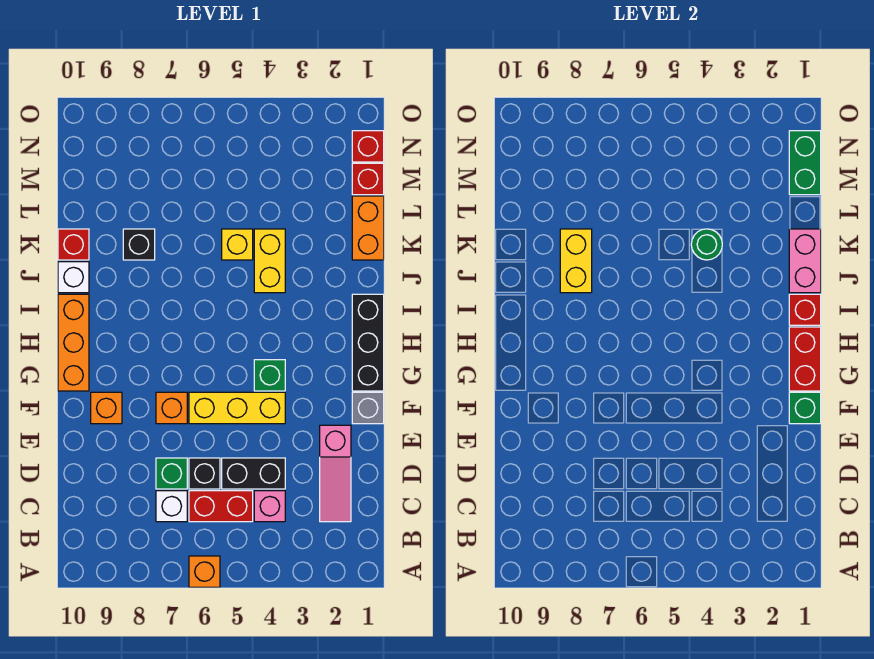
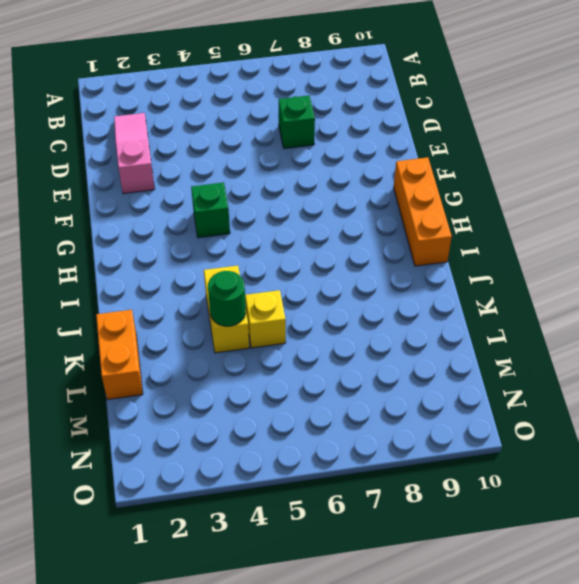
none -> orange 1x1 brick [189,556,220,587]
none -> pink 1x1 brick [254,491,285,522]
none -> red 1x2 brick [189,491,253,522]
none -> white 1x1 brick [156,491,187,522]

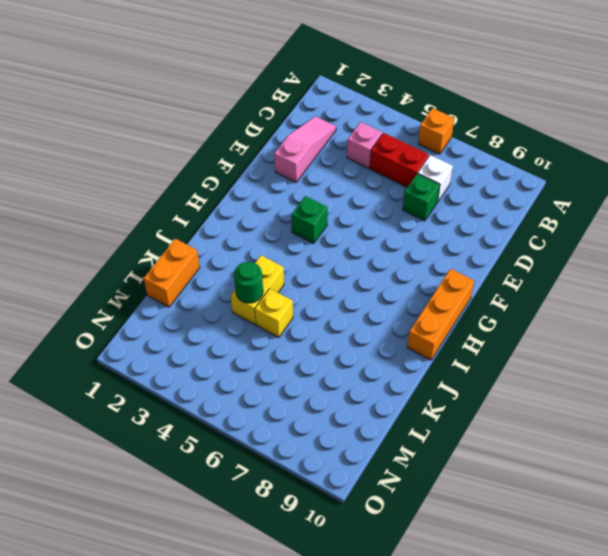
none -> black 1x2 brick [222,458,285,489]
none -> black 1x1 brick [189,458,220,489]
none -> grey 1x1 brick [352,392,384,424]
none -> yellow 1x3 brick [189,392,285,424]

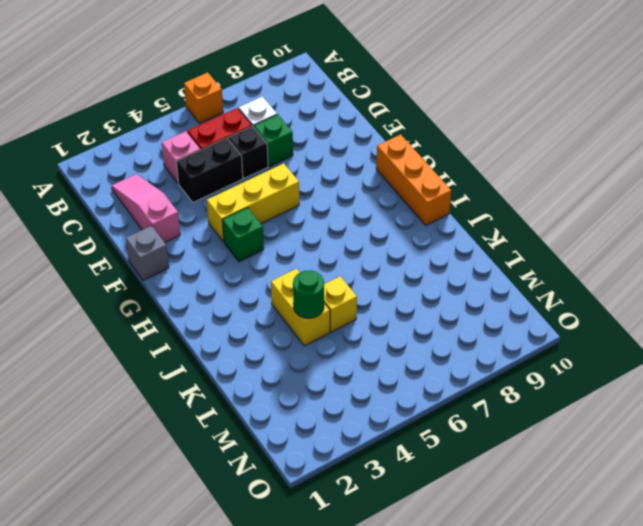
none -> orange 1x1 brick [156,392,187,424]
none -> orange 1x1 brick [91,392,122,424]
none -> black 1x3 brick [352,294,384,391]
none -> white 1x1 brick [58,262,89,293]

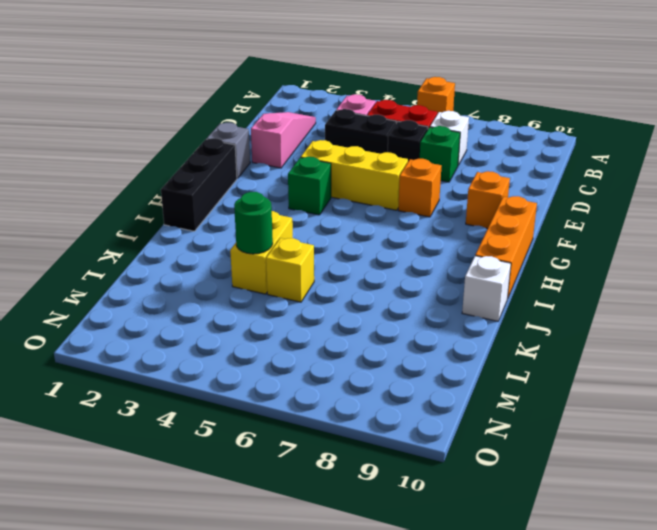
none -> orange 1x2 brick [352,196,384,260]
none -> black 1x1 brick [123,229,155,260]
none -> red 1x1 brick [58,229,89,260]
none -> red 1x1 brick [352,163,384,195]

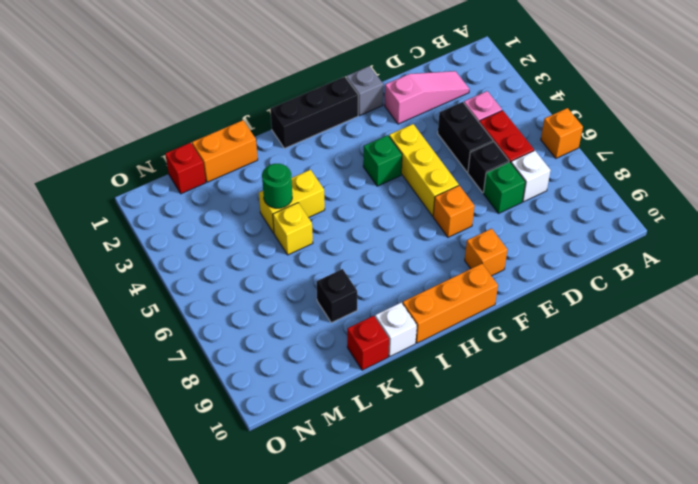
none -> red 1x1 brick [352,131,384,162]
none -> green 1x1 brick [789,392,821,424]
none -> red 1x2 brick [789,327,821,391]
none -> red 1x1 brick [789,294,821,325]

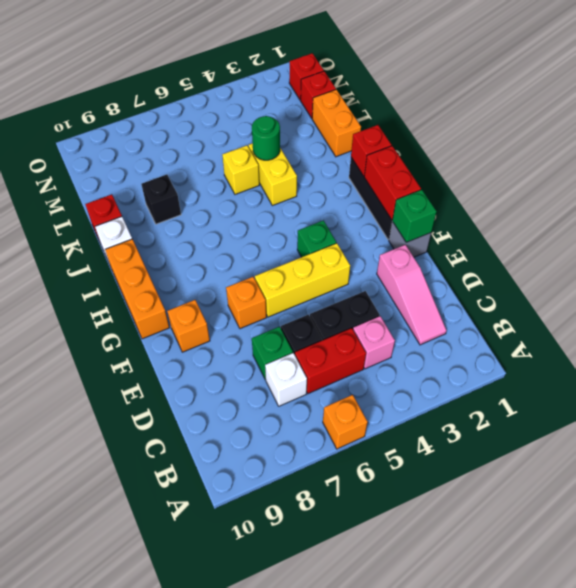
none -> pink 1x2 brick [789,229,821,293]
none -> yellow 1x2 brick [560,229,592,293]
none -> green 1x2 brick [789,131,821,195]

